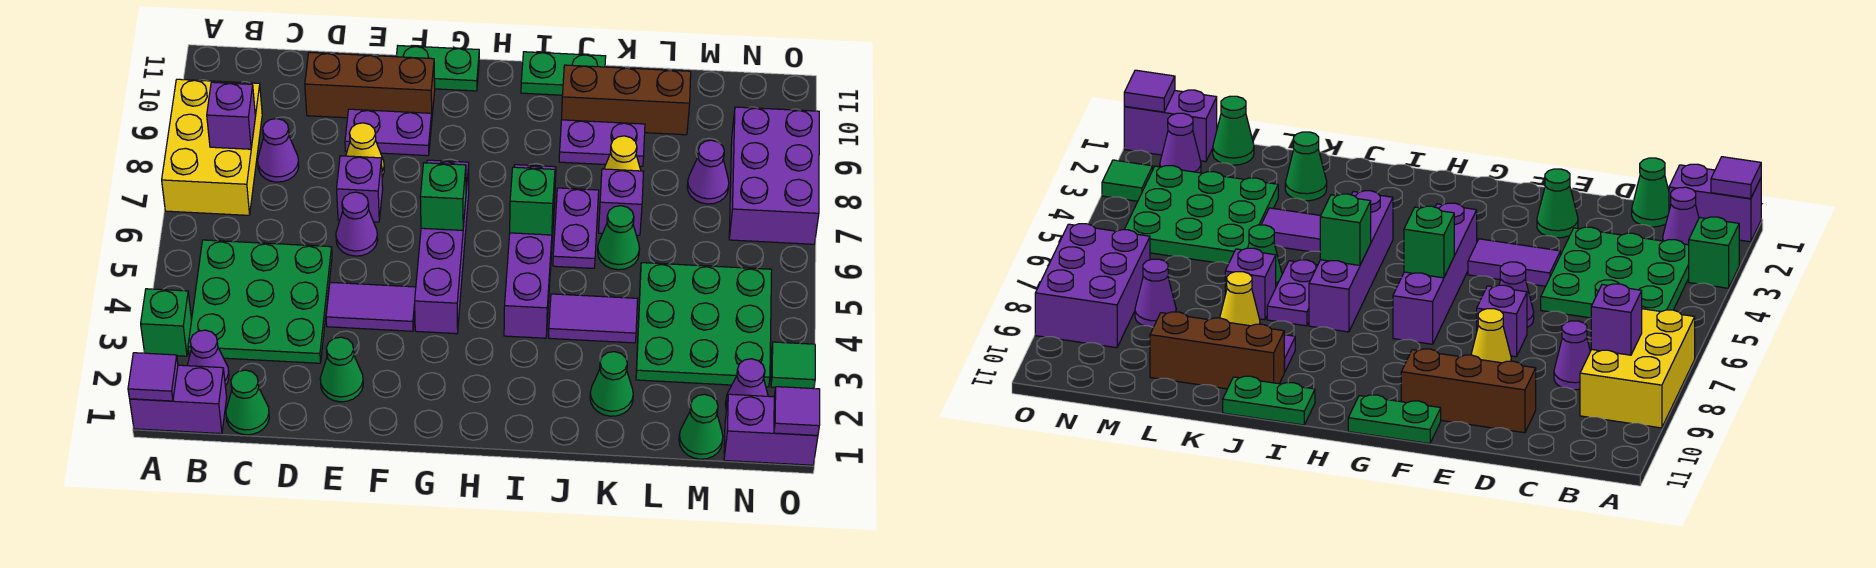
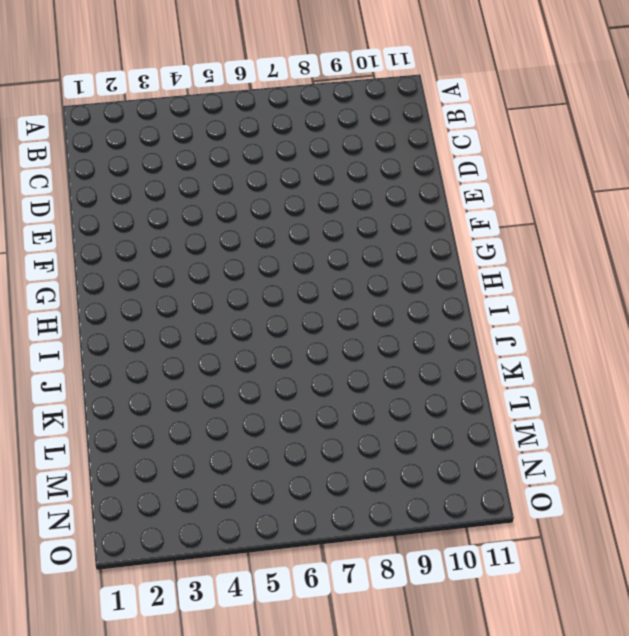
none -> purple 1x2 brick [130,365,227,434]
none -> green 1x1 brick [141,289,192,356]
none -> yellow 2x3 brick [162,79,262,215]
none -> purple 1x1 cone [187,330,229,386]

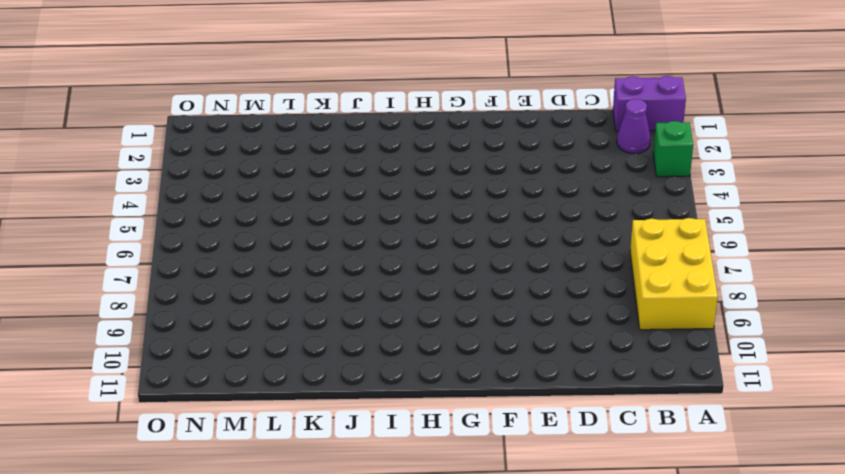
none -> green 3x3 plate [188,240,332,363]
none -> green 1x1 cone [226,370,269,435]
none -> purple 1x1 cone [258,119,299,182]
none -> brown 1x3 brick [305,52,435,118]

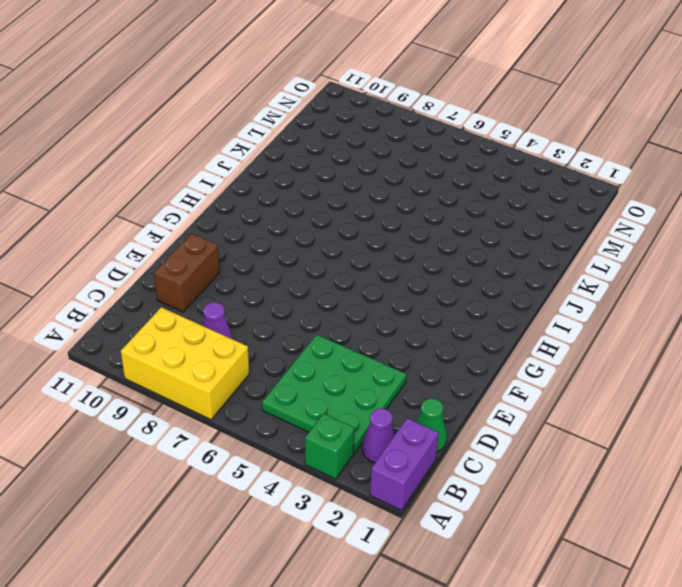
brown 1x2 brick [154,233,220,312] -> brown 1x3 brick [305,52,435,118]
none -> green 1x1 cone [320,337,363,402]
none -> purple 1x2 tile [326,282,416,331]
none -> purple 1x1 cone [336,192,378,256]
none -> purple 1x1 brick [337,156,383,222]

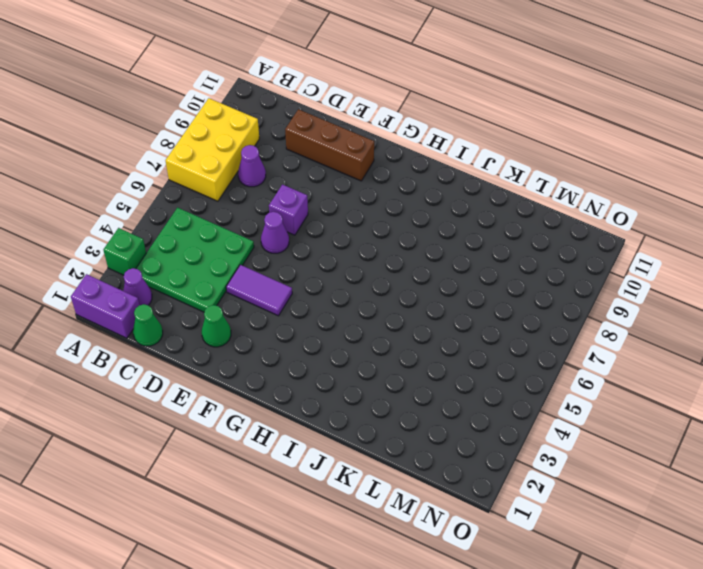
none -> yellow 1x1 cone [346,123,384,177]
none -> purple 1x2 plate [345,109,432,156]
none -> green 1x2 plate [396,46,479,91]
none -> purple 1x4 brick [415,160,469,334]

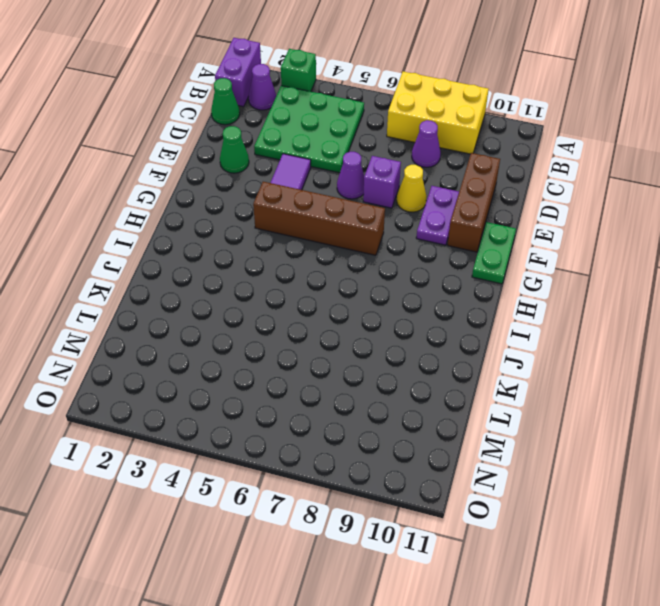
brown 1x4 brick [253,182,385,255] -> purple 1x4 brick [415,160,469,334]
none -> purple 1x4 brick [504,165,556,338]
none -> green 1x2 plate [521,52,606,95]
none -> purple 1x2 tile [549,294,638,343]
none -> purple 1x2 plate [553,188,599,268]

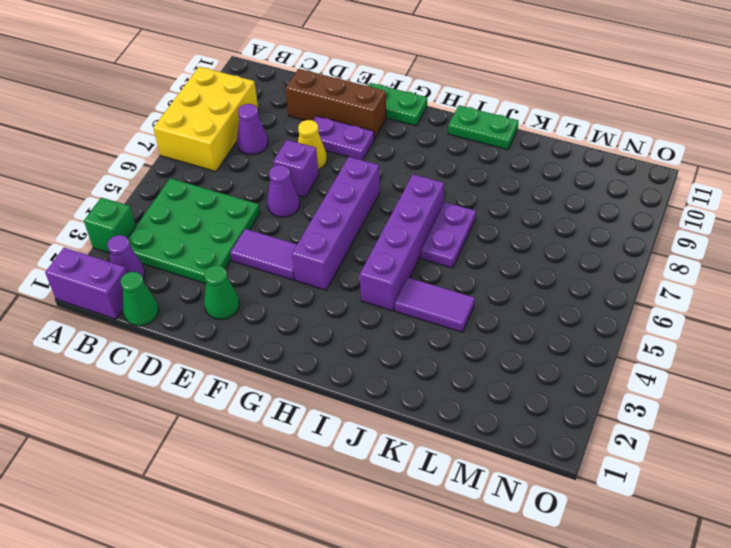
none -> purple 1x2 plate [559,120,645,166]
none -> brown 1x3 brick [562,65,691,135]
none -> green 1x1 cone [590,352,633,416]
none -> green 1x1 cone [598,206,640,270]

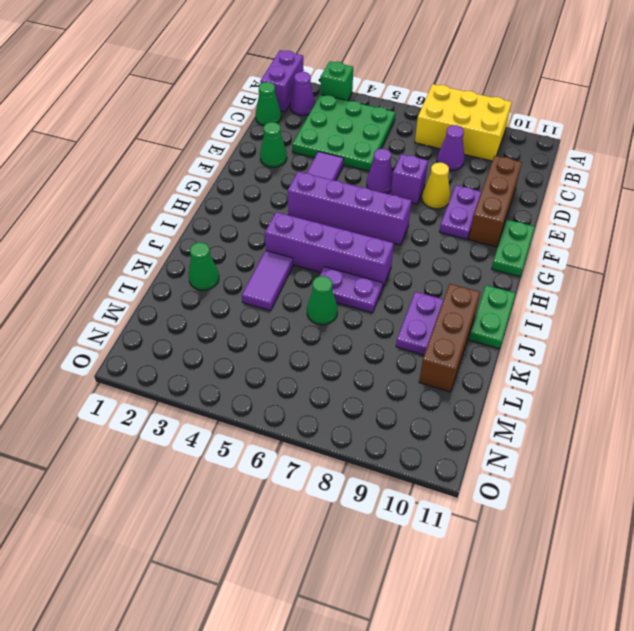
none -> purple 1x1 brick [599,169,644,235]
none -> yellow 1x1 cone [604,136,641,171]
none -> green 3x3 plate [636,263,772,387]
none -> green 1x1 cone [679,394,723,459]

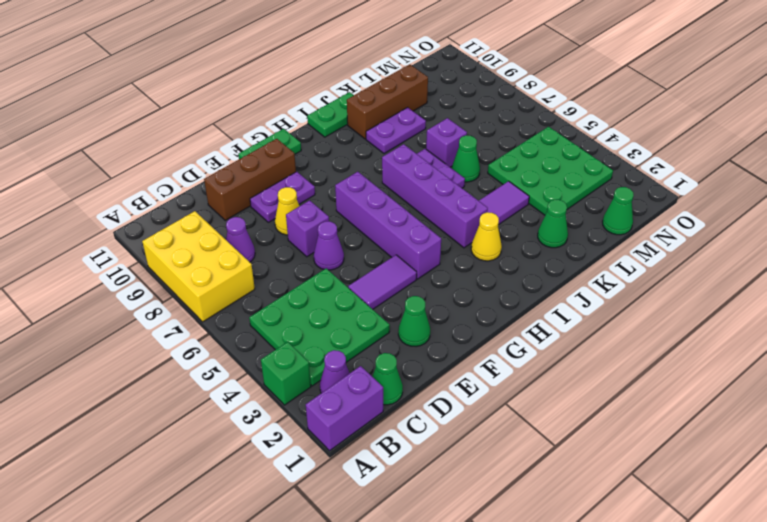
yellow 1x1 cone [471,212,502,261] -> yellow 1x1 cone moved to [604,136,641,171]
none -> purple 1x1 cone [687,140,729,204]
none -> purple 1x2 brick [724,394,818,465]
none -> purple 1x1 cone [725,359,768,410]
none -> purple 2x3 brick [729,107,819,244]

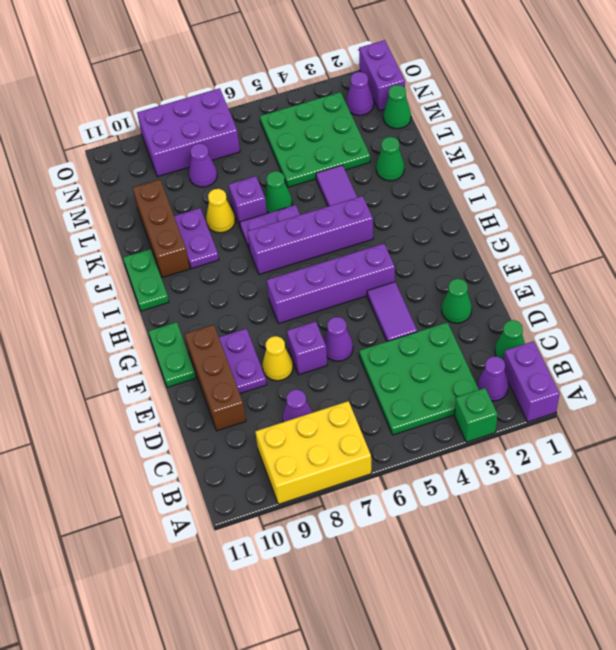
none -> green 1x1 tile [771,342,815,389]
none -> purple 1x1 tile [128,353,178,401]
none -> purple 1x1 brick [207,82,255,149]
none -> green 1x1 brick [420,163,466,230]

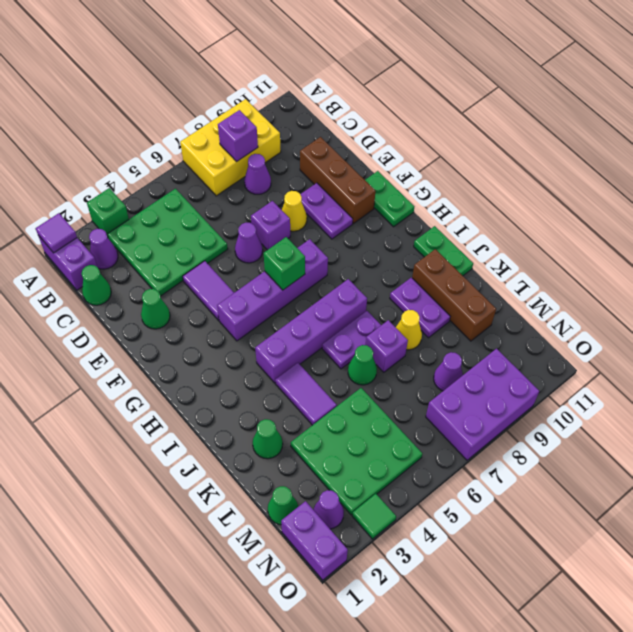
none -> green 1x1 brick [510,167,555,235]
none -> purple 1x1 tile [774,387,820,435]

